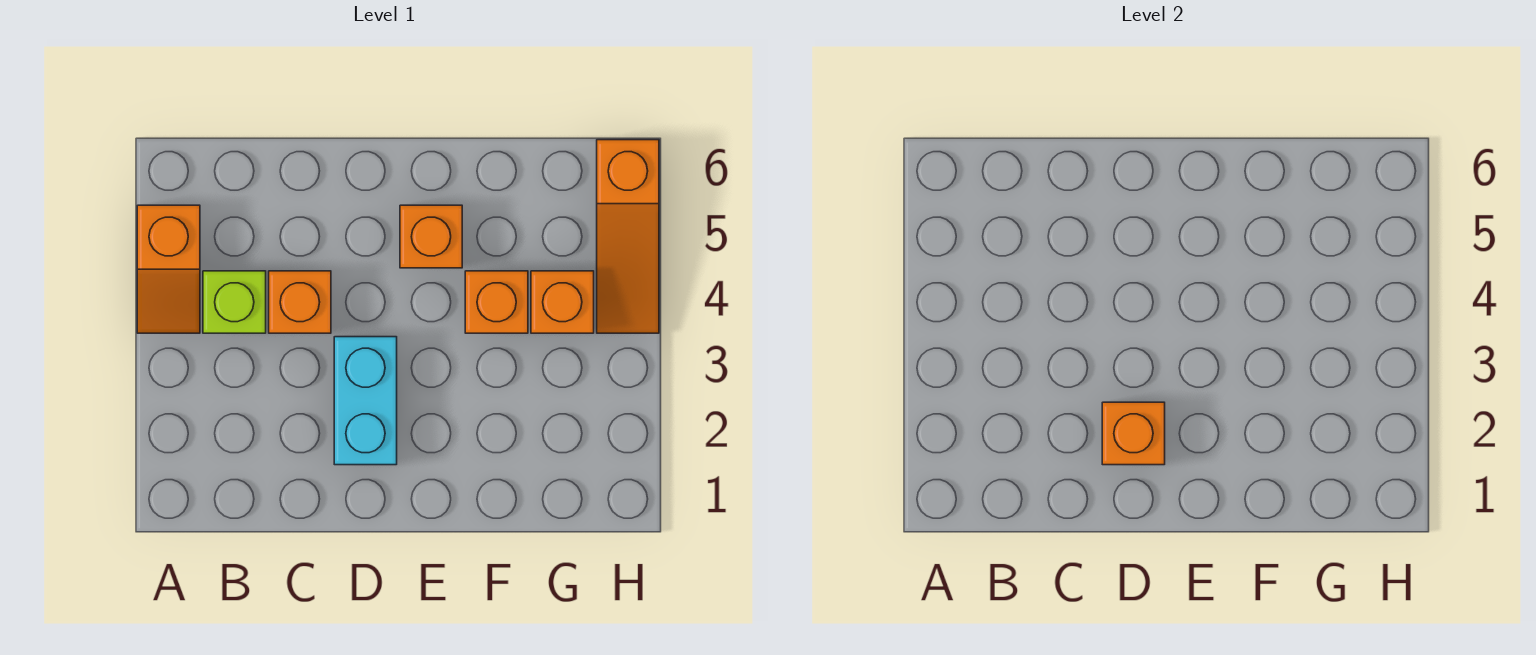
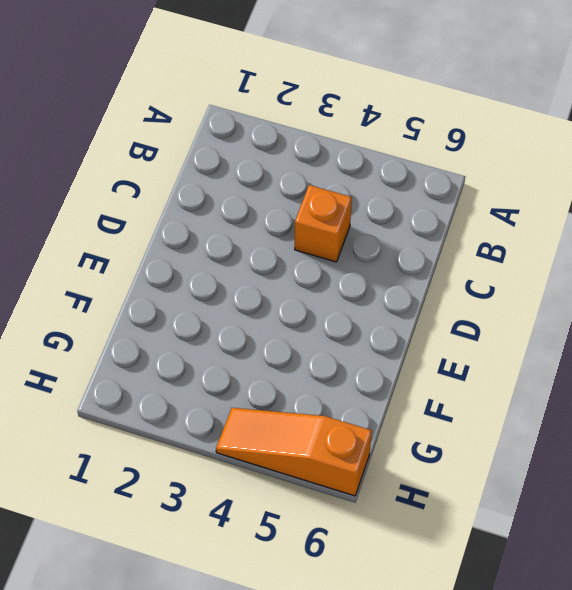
none -> orange 1x2 slope [137,205,200,333]
none -> lime 1x1 brick [203,271,266,333]

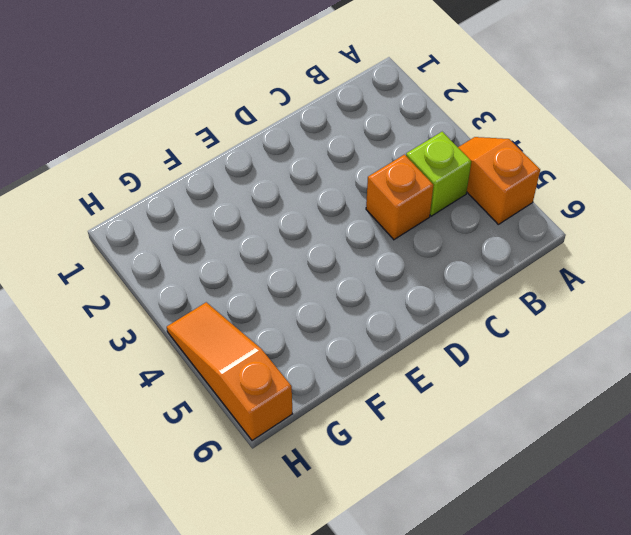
none -> cyan 1x2 brick [334,337,397,465]
none -> orange 1x1 brick [400,205,462,268]

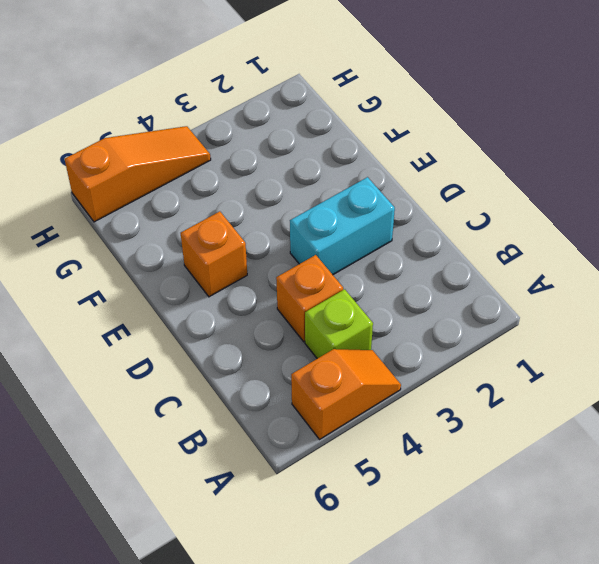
none -> orange 1x1 brick [465,271,528,333]
none -> orange 1x1 brick [531,271,594,333]

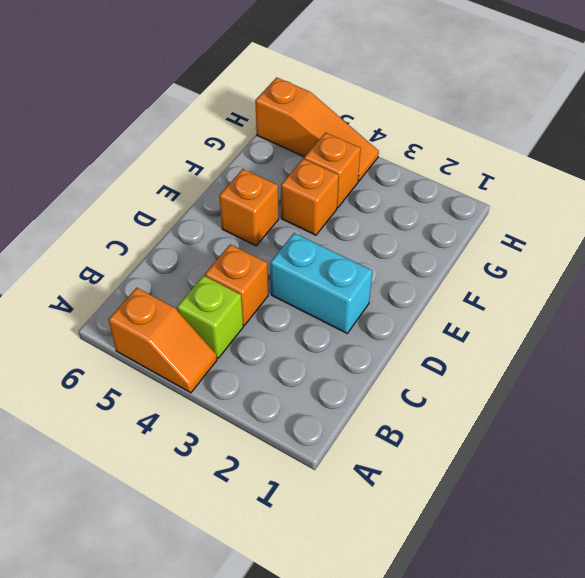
none -> orange 1x1 brick [1102,402,1165,465]

